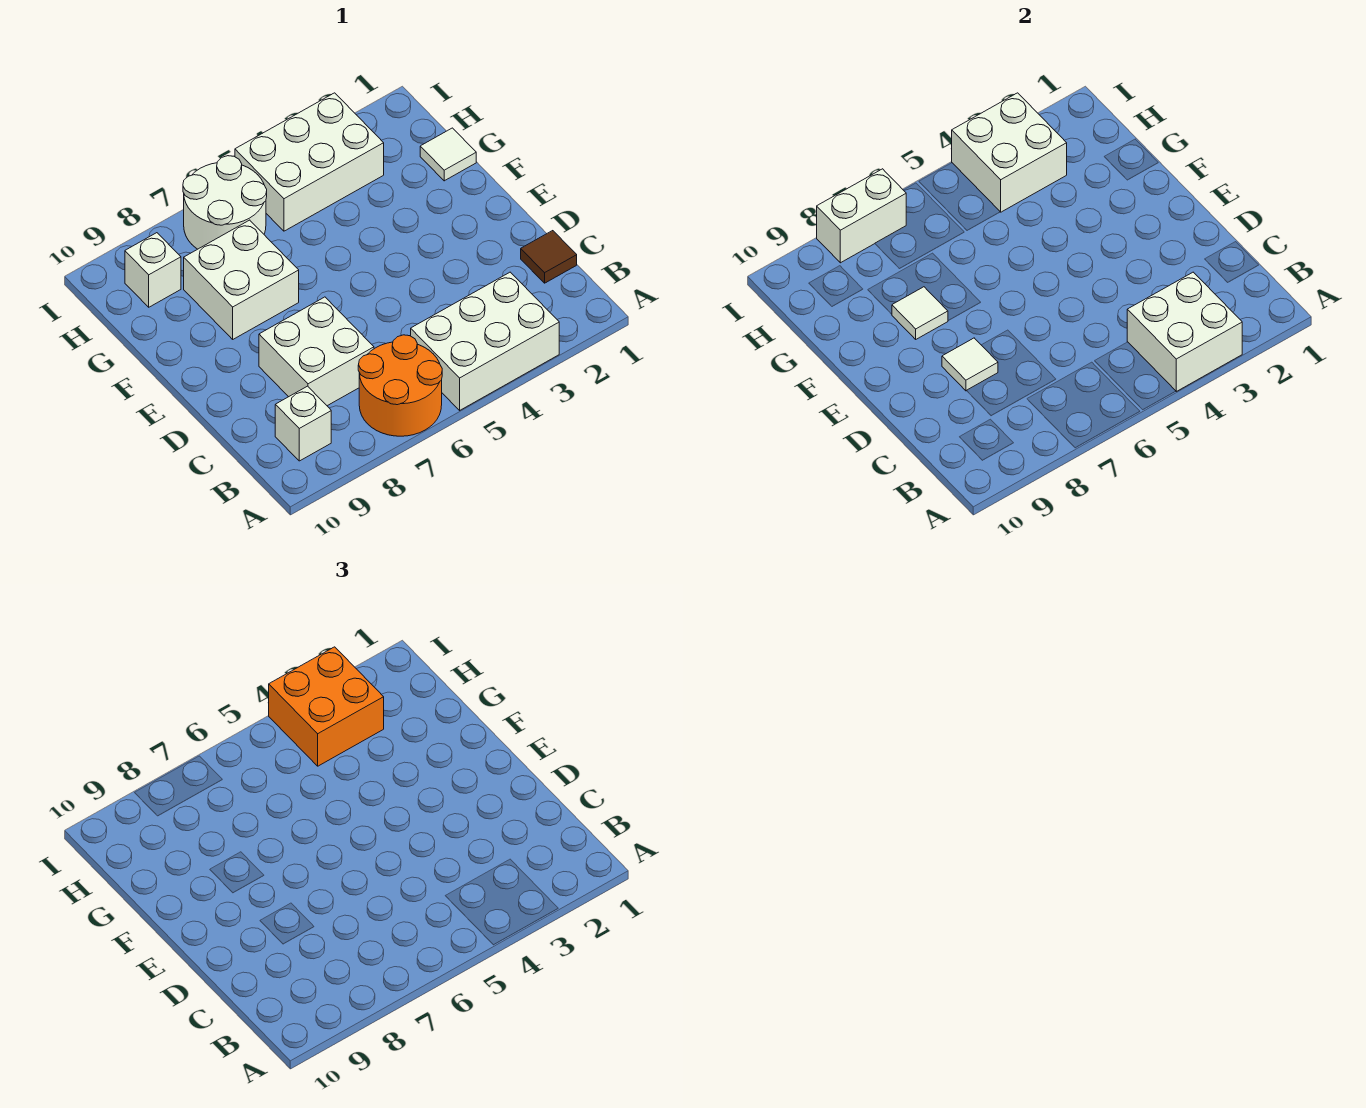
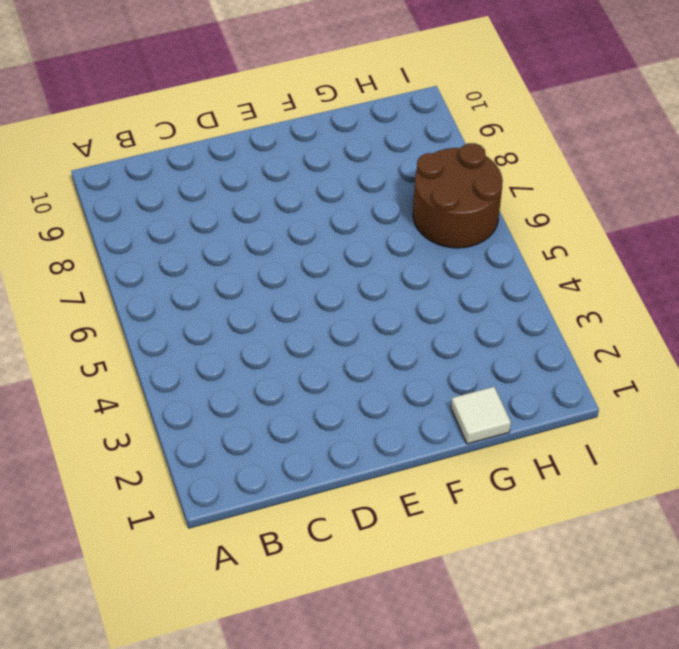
brown 2x2 round brick [413,143,503,248] -> white 2x2 round brick [183,156,267,249]
none -> white 2x3 brick [411,272,559,410]
none -> orange 2x2 round brick [358,335,442,436]
none -> white 1x1 brick [275,386,331,461]

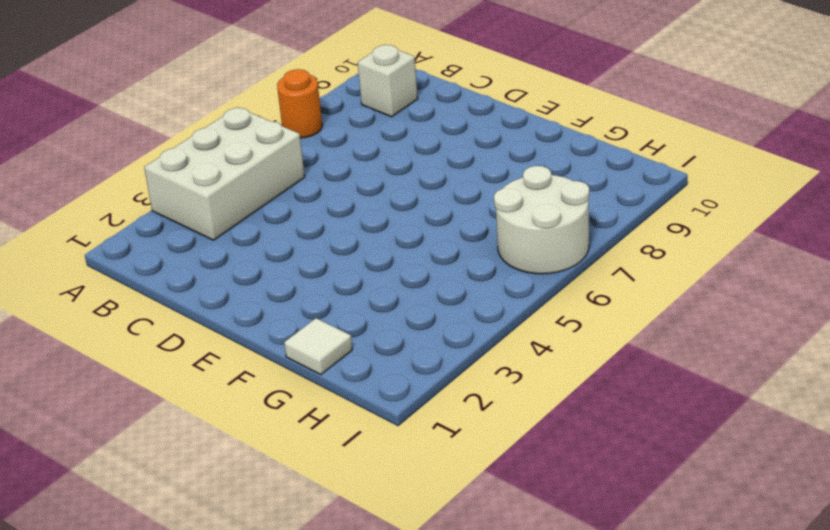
orange 1x1 round brick [277,69,322,138] -> orange 2x2 round brick [358,335,442,436]
none -> brown 1x1 tile [521,231,577,283]
none -> white 2x2 brick [259,297,374,406]
none -> white 2x2 brick [184,220,299,339]

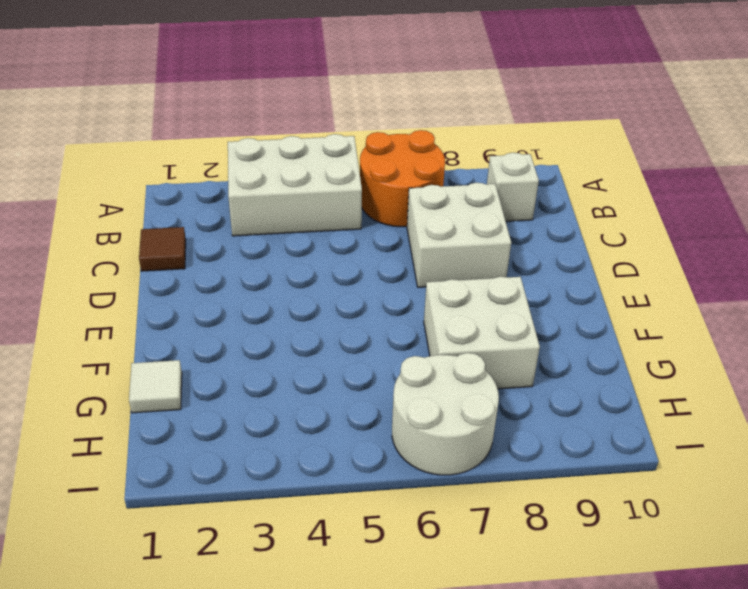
none -> white 2x3 brick [235,93,384,231]
none -> white 1x1 brick [125,233,181,307]
none -> white 2x2 brick [1127,272,1242,391]

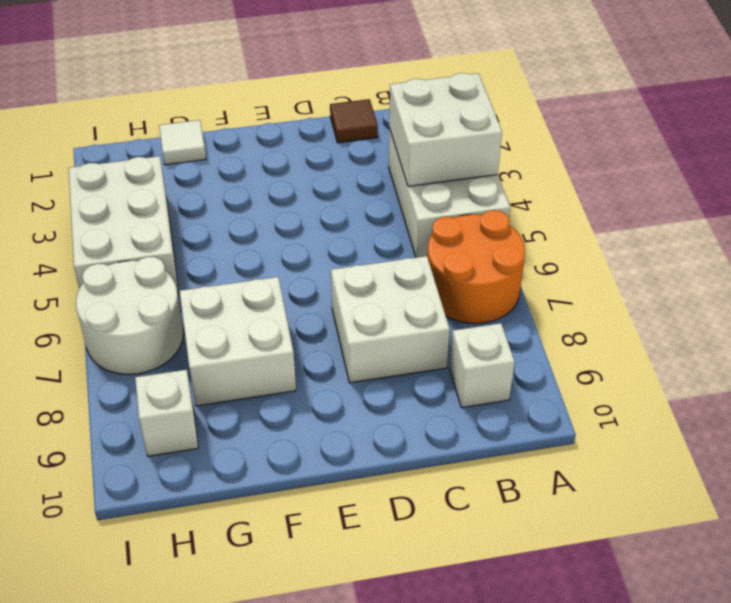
none -> white 1x1 tile [942,338,998,391]
none -> white 1x1 tile [892,287,948,339]
none -> white 2x2 brick [952,93,1067,212]

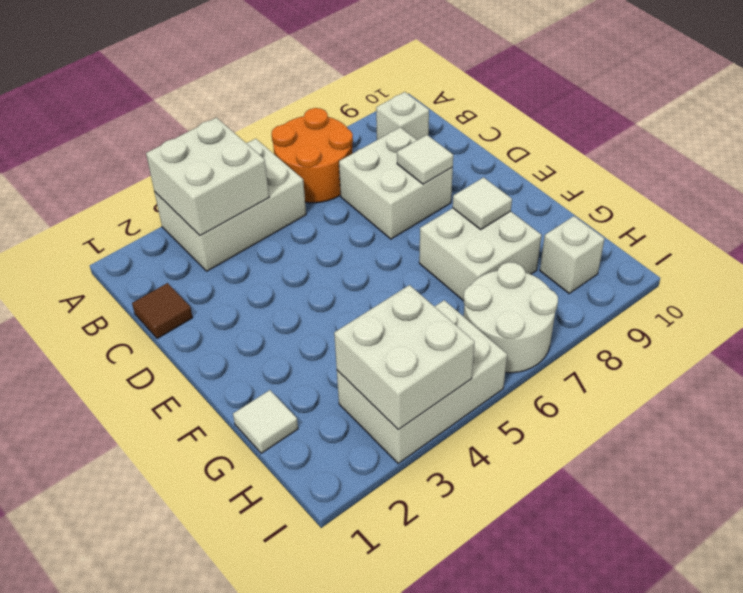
none -> white 1x2 brick [817,169,906,263]
none -> orange 2x2 brick [269,647,384,766]

